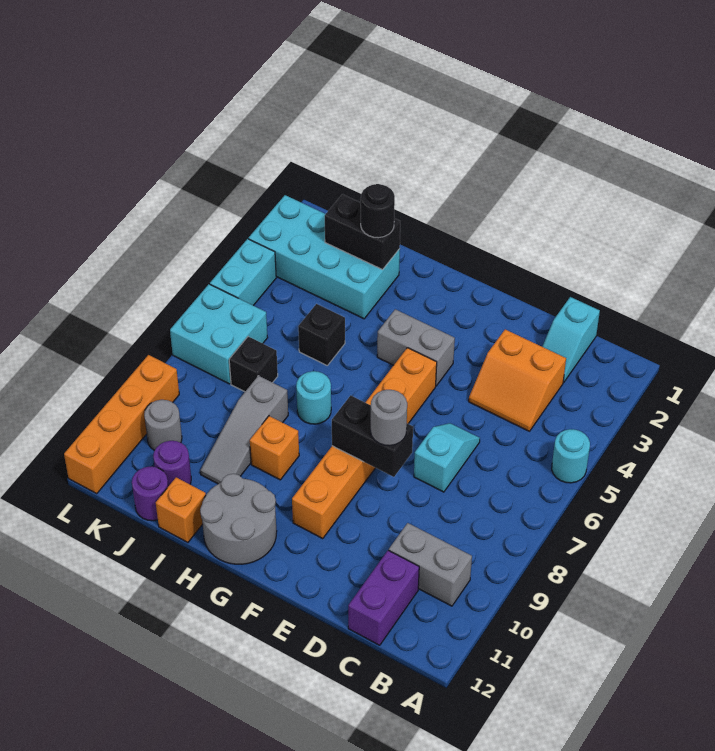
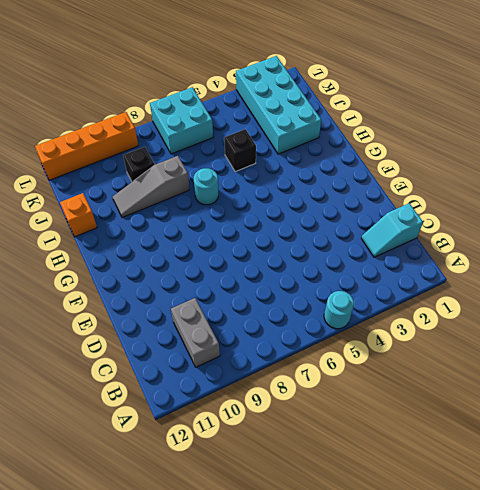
black 1x1 brick [123,147,155,182] -> black 1x1 brick moved to [229,337,278,392]
none -> orange 2x2 slope [469,329,566,431]
none -> purple 1x2 brick [348,550,419,645]
none -> cyan 1x2 slope [414,423,480,492]

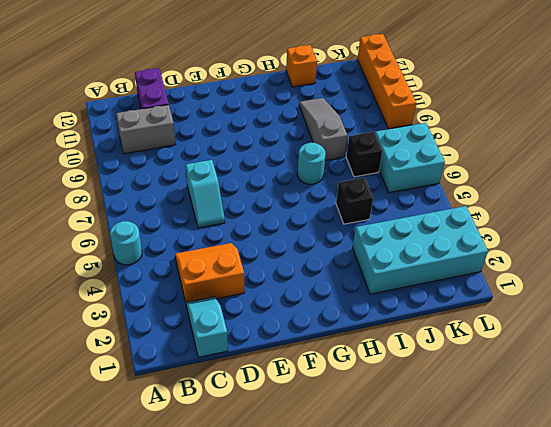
none -> grey 1x2 brick [377,309,455,386]
none -> orange 1x6 brick [292,348,437,539]
none -> grey 2x2 round brick [200,474,277,564]

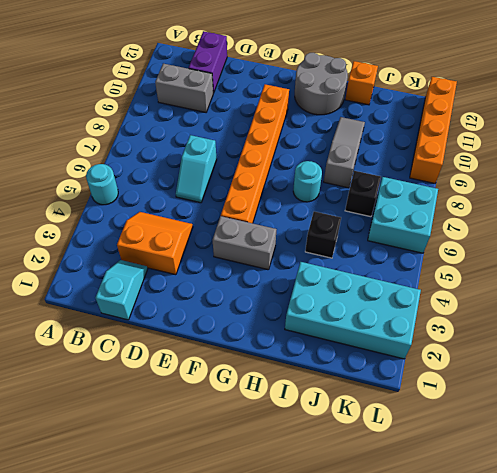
none -> orange 1x1 brick [250,416,299,480]
none -> purple 1x1 round brick [153,441,191,486]
none -> purple 1x1 round brick [132,467,168,521]

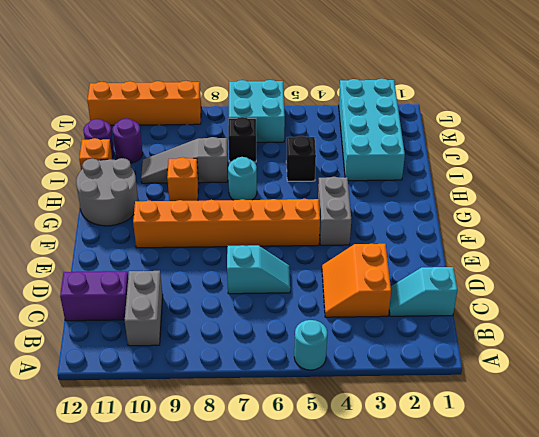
none -> grey 1x1 round brick [144,400,182,451]
none -> cyan 1x2 brick [210,239,276,306]
none -> black 1x2 brick [332,395,413,477]

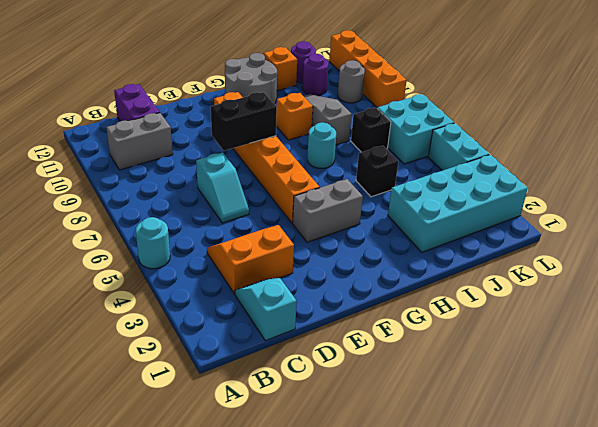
none -> black 1x2 brick [325,194,400,270]
none -> grey 1x1 round brick [371,390,407,446]
none -> black 1x1 round brick [361,184,395,238]

